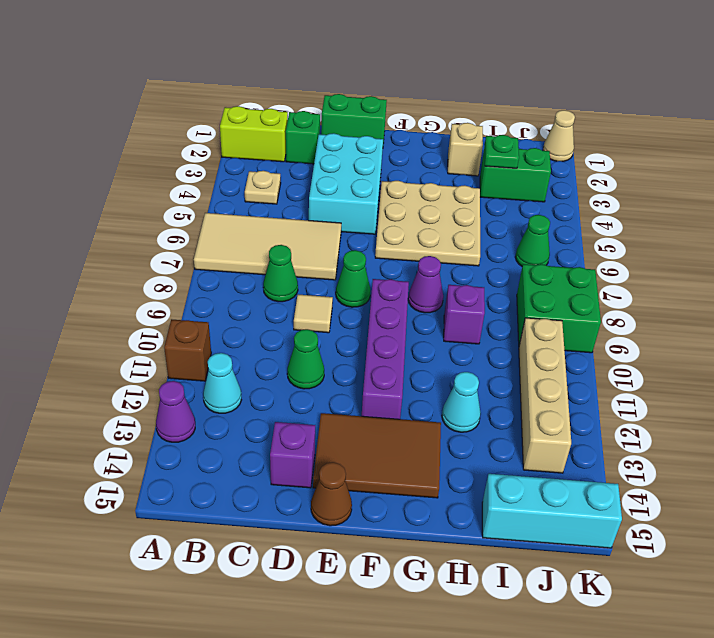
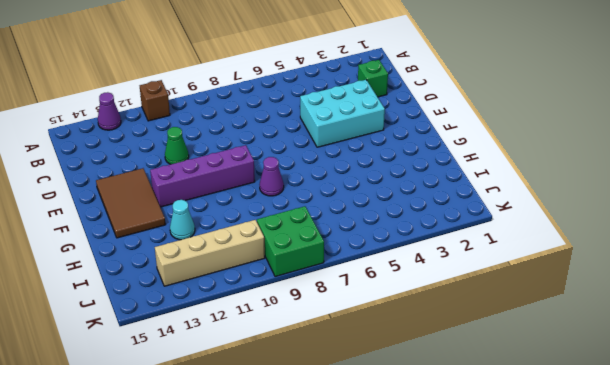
none -> lime 1x2 brick [220,106,288,162]
none -> tan 2x4 tile [194,213,341,280]
none -> tan 1x1 plate [245,171,281,204]

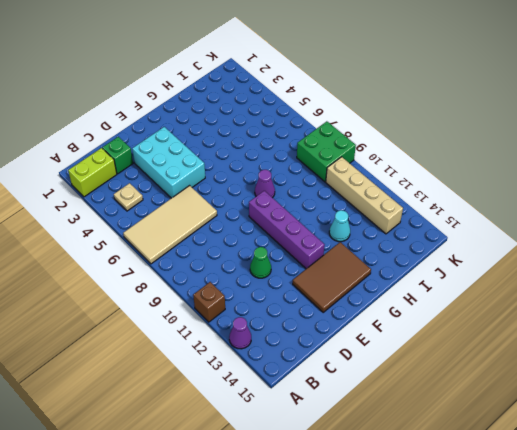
none -> cyan 1x1 cone [203,353,241,413]
none -> green 1x1 cone [263,245,298,302]
none -> green 1x2 brick [321,94,387,143]

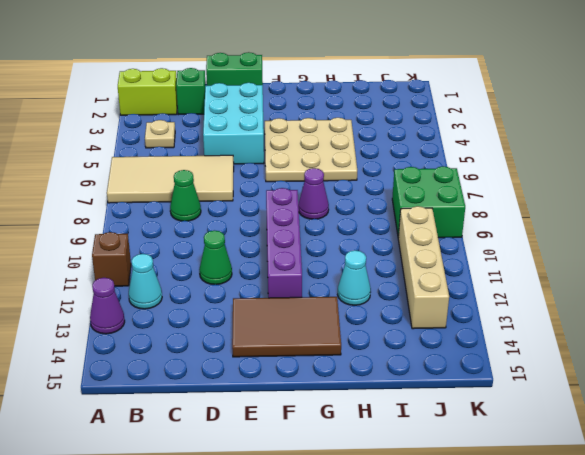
none -> tan 1x1 tile [294,294,333,333]
none -> purple 1x1 brick [270,422,315,488]
none -> green 1x1 cone [336,250,370,307]

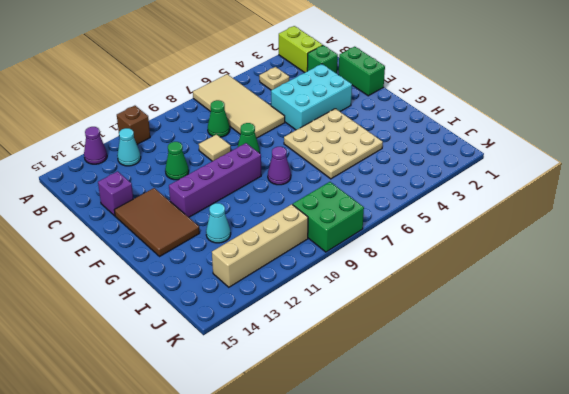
none -> brown 1x1 cone [311,462,352,526]
none -> tan 1x1 brick [448,123,483,176]
none -> purple 1x1 brick [444,285,485,344]

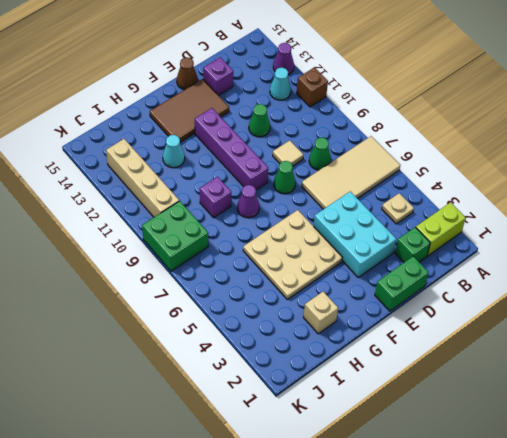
none -> green 1x2 brick [480,147,551,202]
none -> cyan 1x3 brick [482,474,622,548]
none -> green 1x1 cone [515,215,550,266]

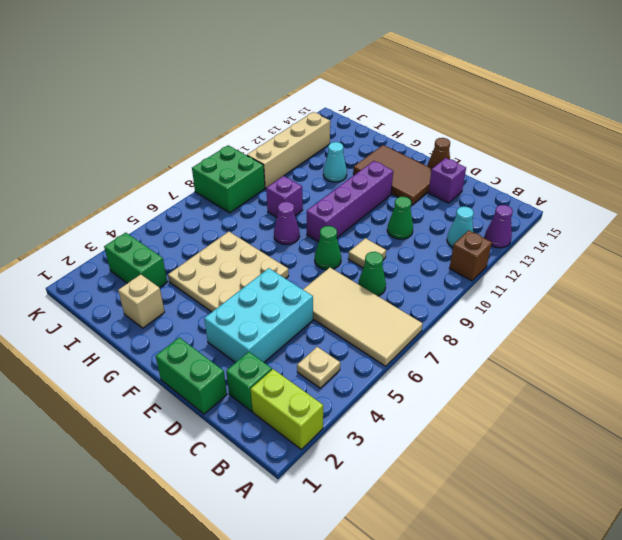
none -> cyan 1x3 brick [482,474,622,548]
none -> green 1x1 cone [515,215,550,266]
none -> tan 1x1 cone [543,110,575,161]

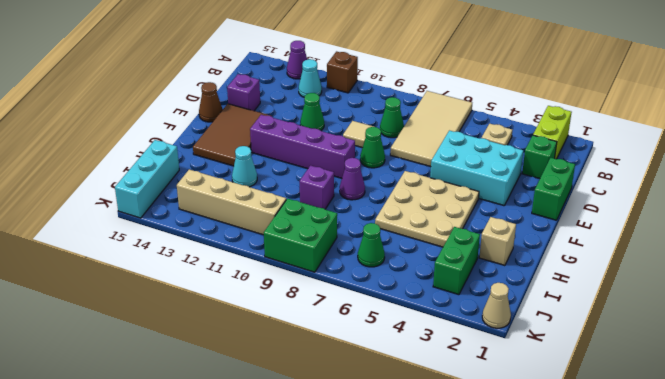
none -> green 1x1 plate [485,135,519,168]

